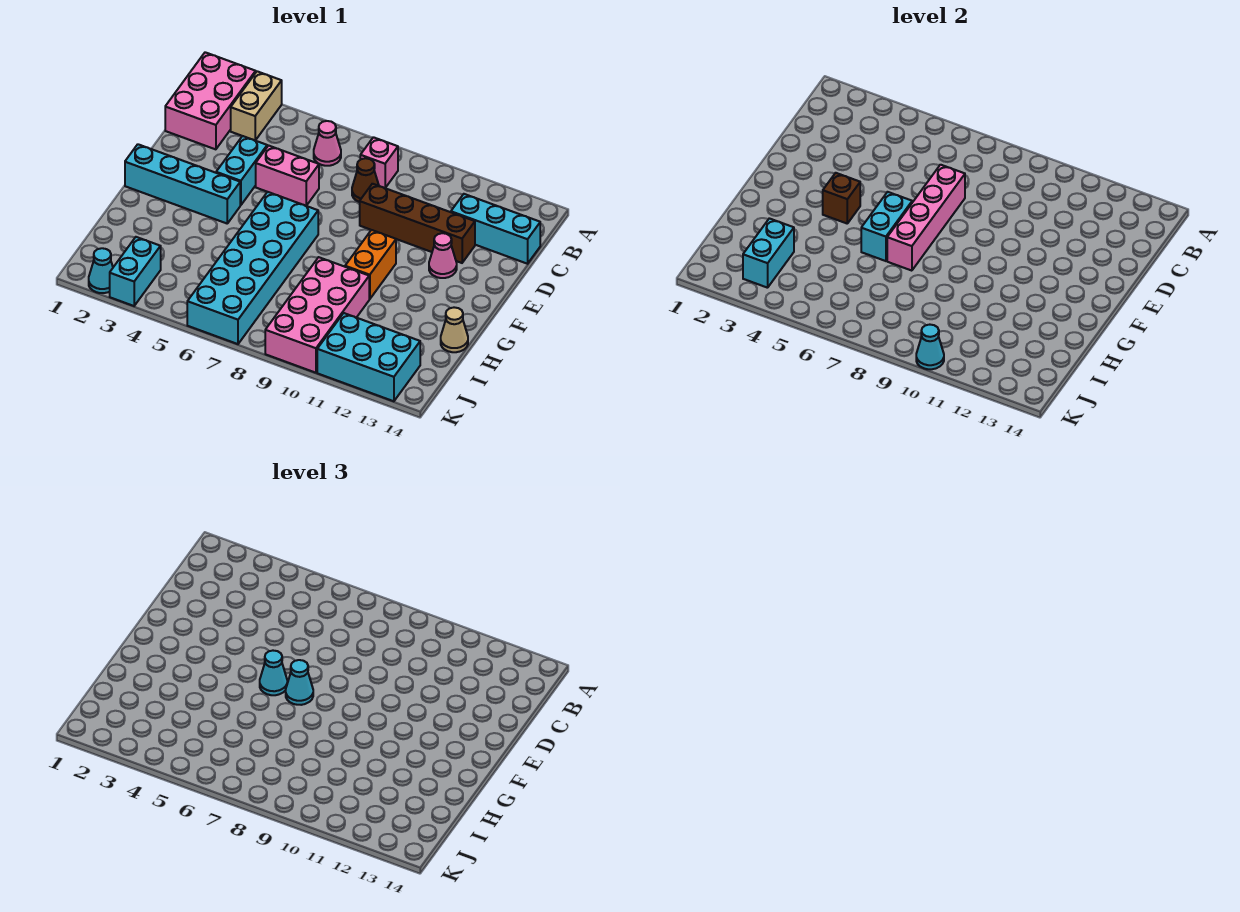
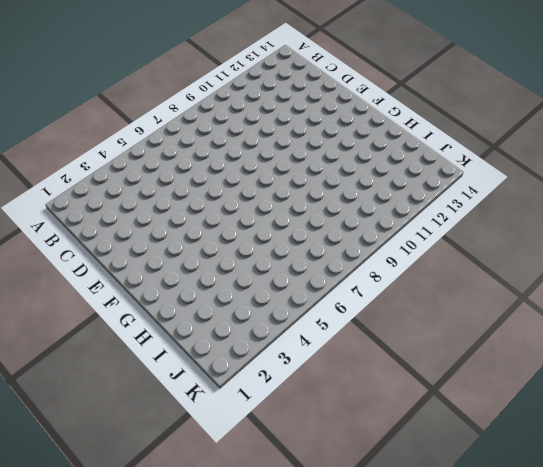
none -> pink 2x3 brick [165,52,256,149]
none -> tan 1x2 brick [231,71,282,140]
none -> pink 1x1 cone [314,121,341,166]

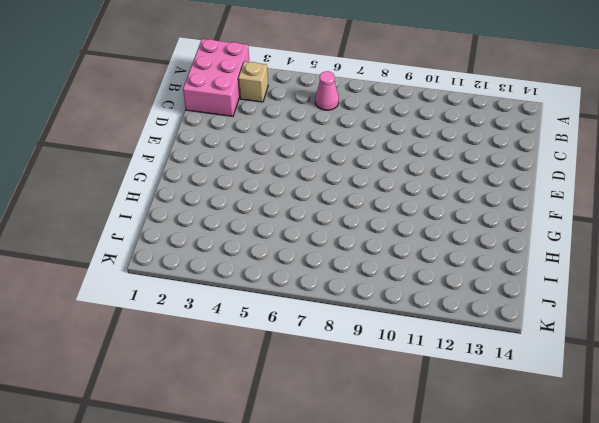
tan 1x1 brick [238,62,268,102] -> tan 1x2 brick [231,71,282,140]
none -> pink 1x1 brick [360,137,398,188]
none -> brown 1x1 cone [352,158,379,202]
none -> cyan 1x3 brick [451,194,540,264]

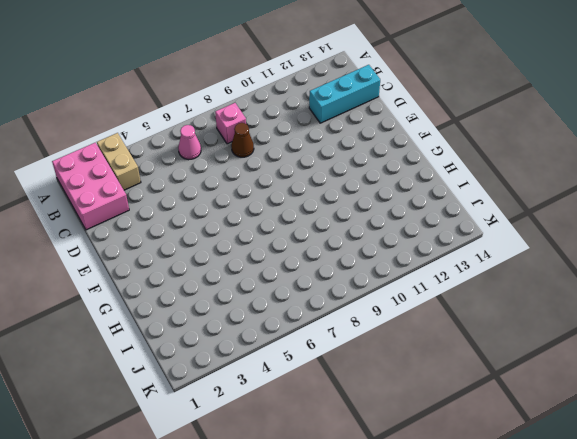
none -> cyan 1x2 brick [216,136,267,205]
none -> pink 1x2 brick [256,146,319,206]
none -> brown 1x4 brick [360,184,475,263]

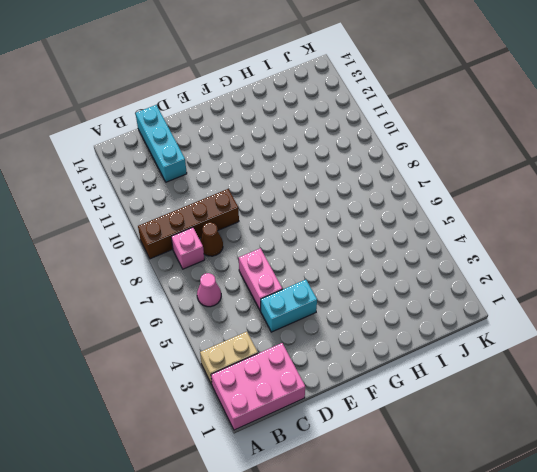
brown 1x4 brick [138,189,239,259] -> brown 1x4 brick turned to [360,184,475,263]
none -> pink 1x1 cone [429,233,457,278]
none -> cyan 1x4 brick [125,144,240,223]
none -> cyan 2x6 brick [187,192,318,344]

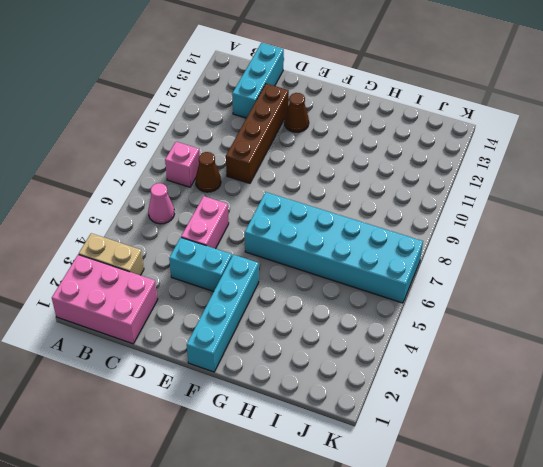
brown 1x1 cone [284,93,309,132] -> pink 1x1 cone [429,233,457,278]
none -> orange 1x2 brick [345,230,396,299]
none -> pink 2x4 brick [265,257,369,373]
none -> tan 1x1 cone [441,307,468,352]

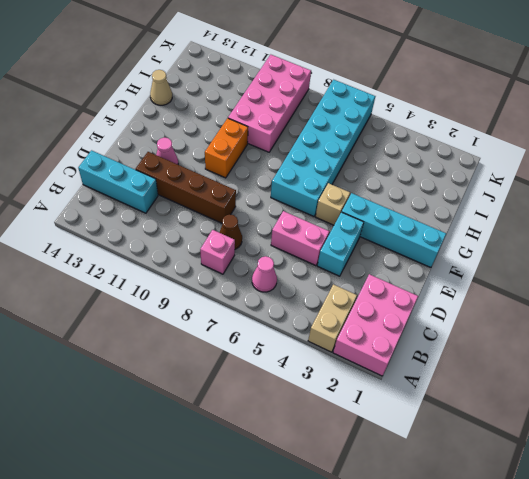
tan 1x1 brick [315,183,350,225] -> none
none -> cyan 1x2 brick [110,237,161,306]
none -> cyan 2x3 brick [317,313,420,401]
none -> cyan 1x1 cone [89,248,113,293]

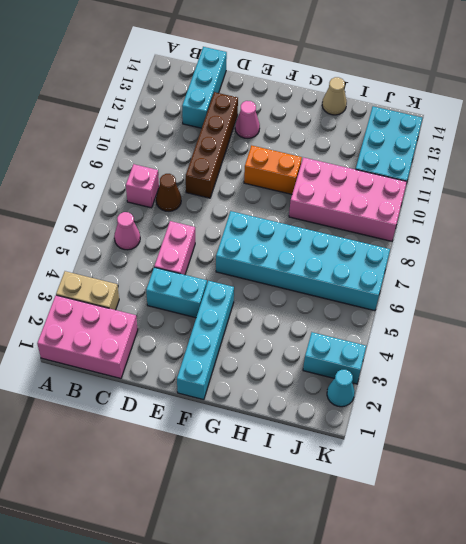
none -> pink 1x4 brick [887,165,965,271]
none -> brown 1x1 brick [823,173,860,223]
none -> cyan 1x2 brick [861,192,912,261]

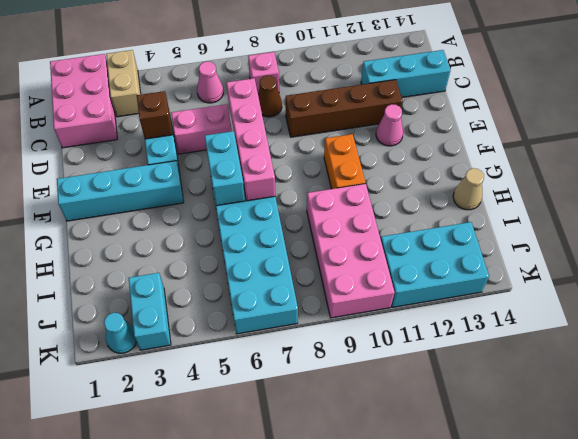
brown 1x1 brick [137,91,173,139] -> brown 1x1 brick moved to [823,173,860,223]
none -> cyan 1x2 brick [743,218,794,288]
none -> cyan 1x1 cone [916,325,944,369]
none -> cyan 1x1 cone [260,651,287,695]

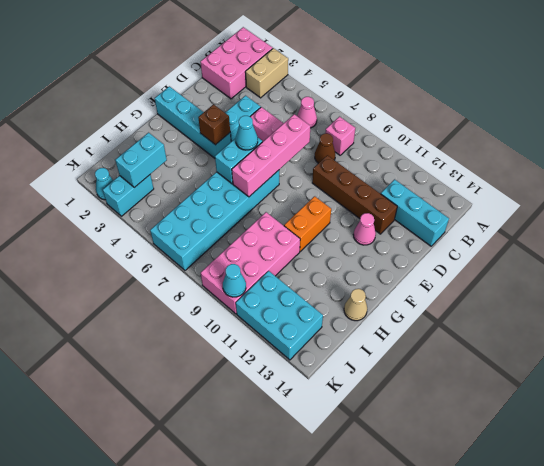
none -> cyan 1x1 cone [286,660,313,705]

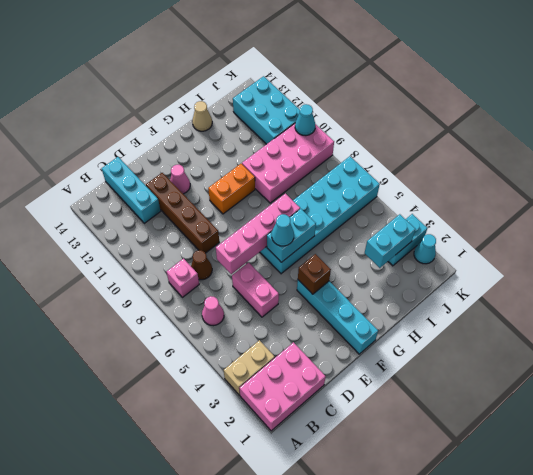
none -> cyan 1x2 brick [216,136,267,205]
none -> cyan 1x1 cone [286,660,313,705]

